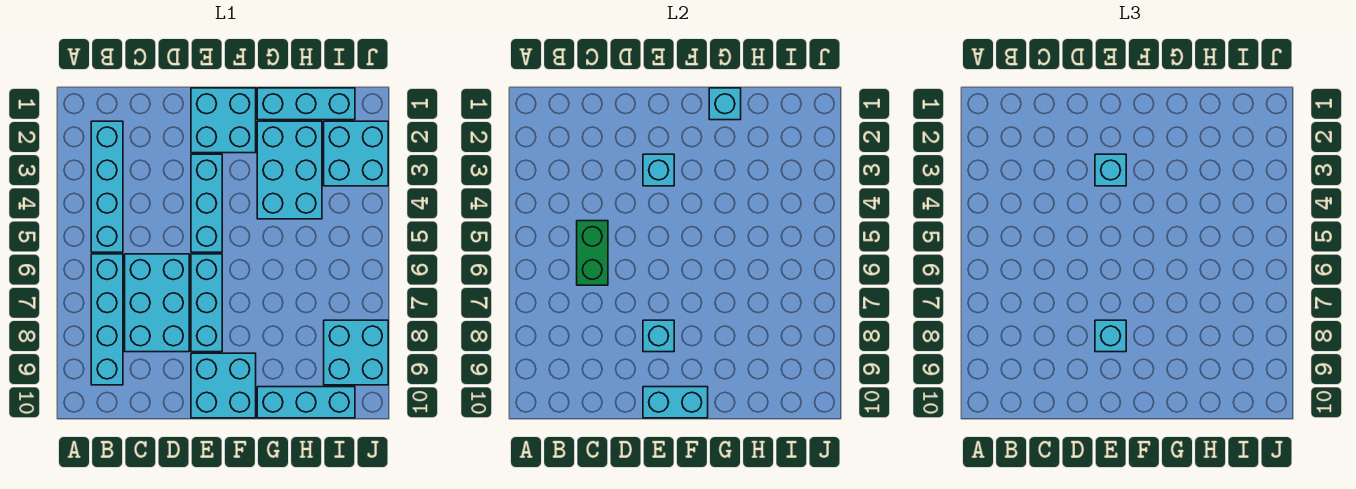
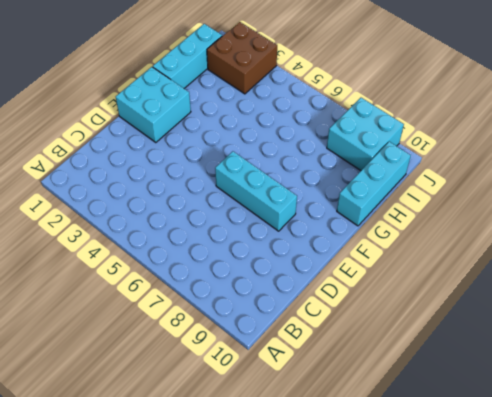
brown 2x2 brick [207,22,277,94] -> cyan 2x2 brick [324,121,388,186]
none -> cyan 1x4 brick [91,121,123,252]
none -> cyan 1x4 brick [91,254,123,385]
none -> cyan 2x3 brick [125,254,189,352]

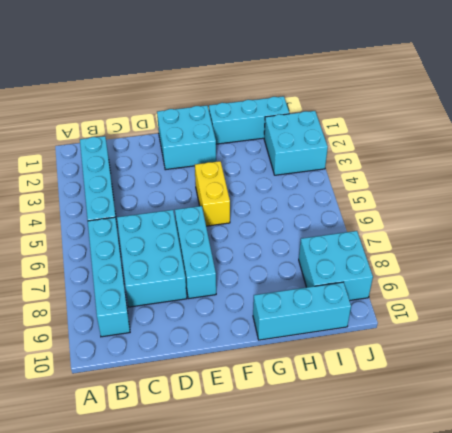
yellow 1x2 brick [195,161,230,226] -> none
none -> cyan 1x3 brick [191,154,222,252]
none -> cyan 2x2 brick [191,353,256,418]
none -> cyan 2x3 brick [257,121,322,219]

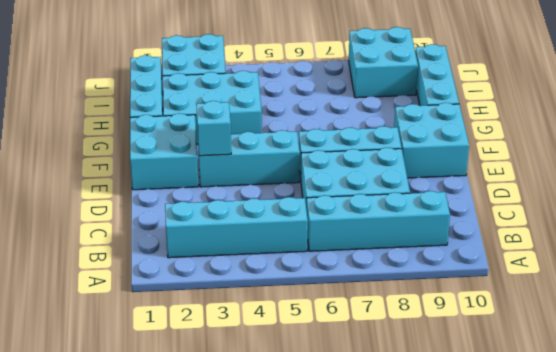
none -> green 1x2 brick [577,221,608,285]
none -> cyan 1x1 brick [643,320,674,352]
none -> cyan 1x2 brick [643,387,708,418]

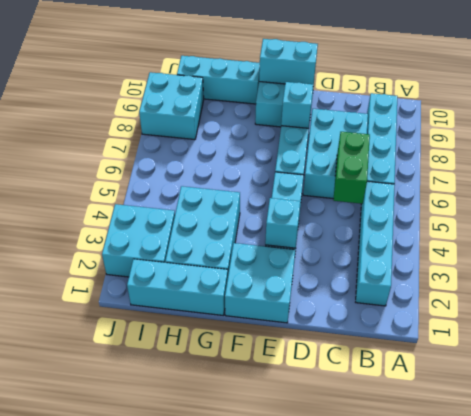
none -> cyan 1x1 brick [709,88,741,120]
none -> cyan 1x1 brick [1095,154,1126,186]
none -> cyan 1x1 brick [1095,320,1126,352]

